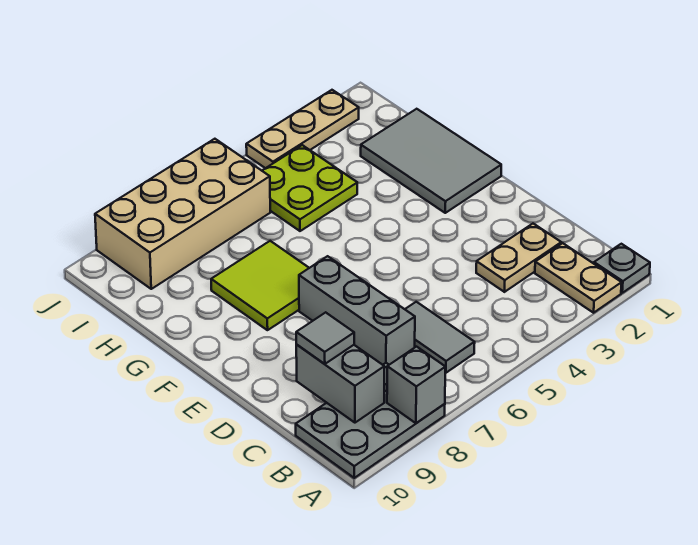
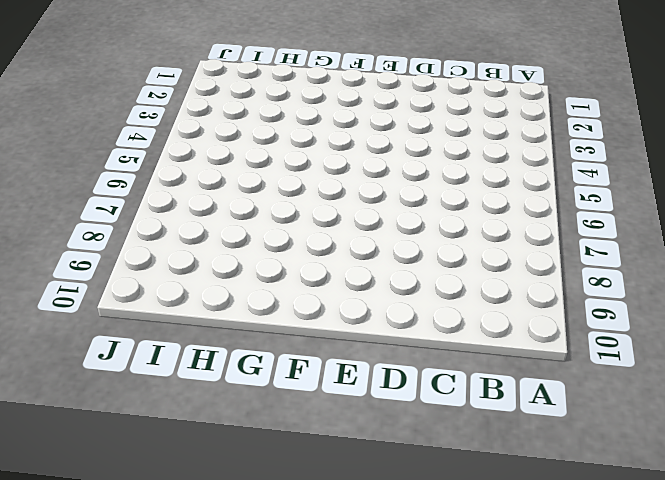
none -> grey 1x1 plate [594,244,650,293]
none -> tan 1x2 plate [535,243,622,313]
none -> grey 2x3 plate [296,363,445,478]

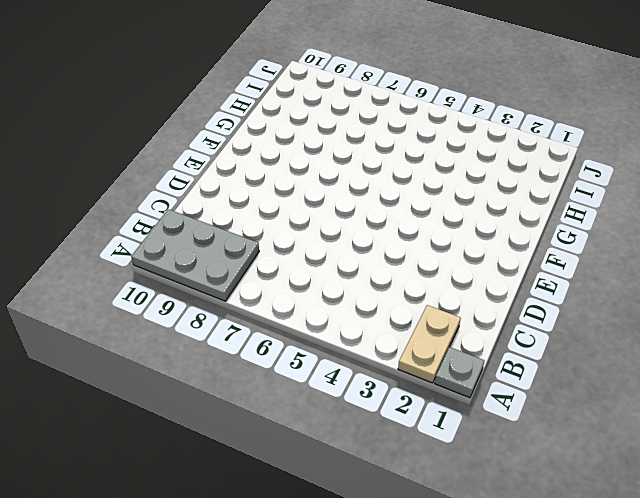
none -> grey 1x2 tile [405,302,475,373]
none -> tan 1x2 plate [476,224,561,292]
none -> grey 1x3 brick [299,256,415,365]

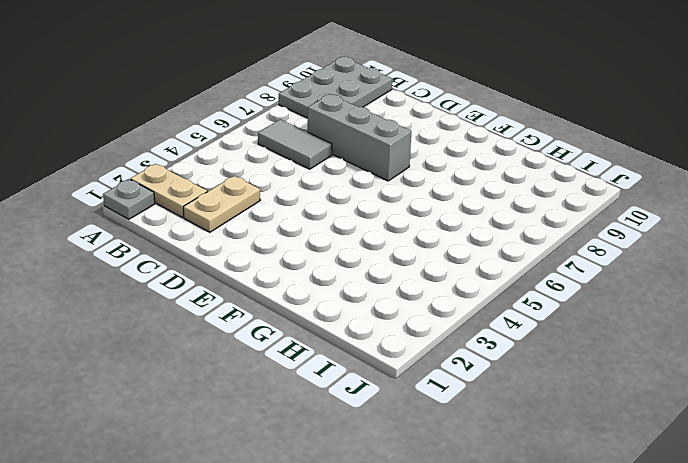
none -> grey 2x3 tile [361,109,501,213]
none -> lime 2x2 tile [211,241,309,330]
none -> lime 2x2 plate [262,145,357,231]

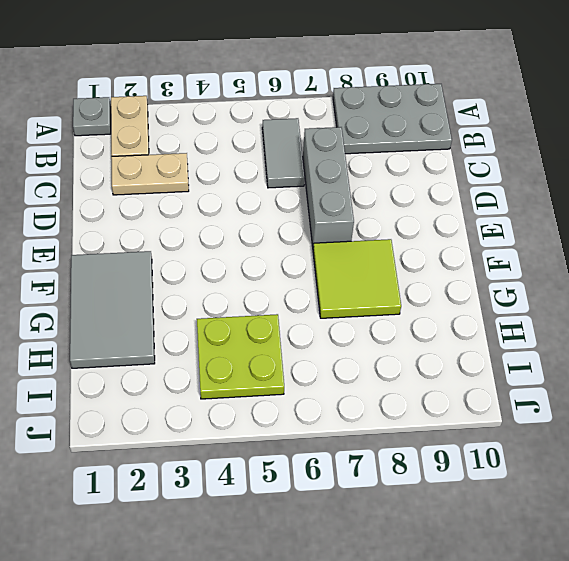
none -> tan 2x4 brick [95,139,270,289]
none -> tan 1x3 plate [246,90,359,168]
none -> grey 1x1 brick [387,347,446,423]

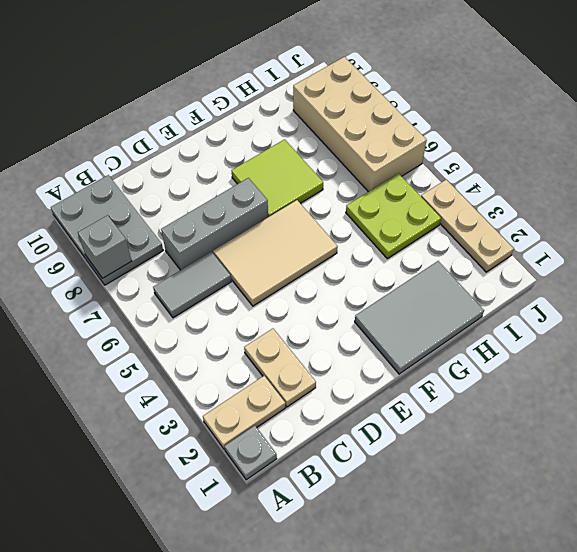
tan 2x3 tile [213,200,338,306] -> none
none -> grey 1x2 brick [296,345,384,423]
none -> grey 1x1 tile [296,312,354,364]

